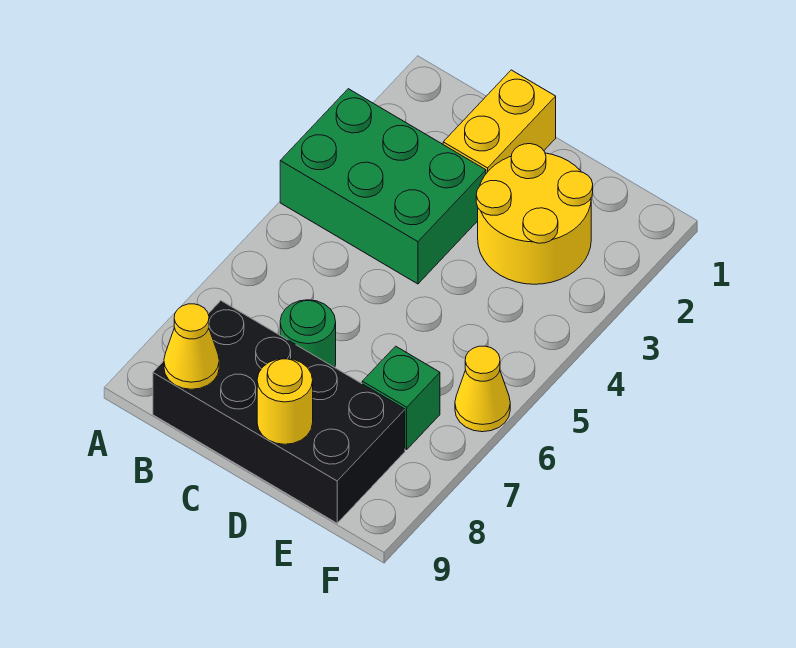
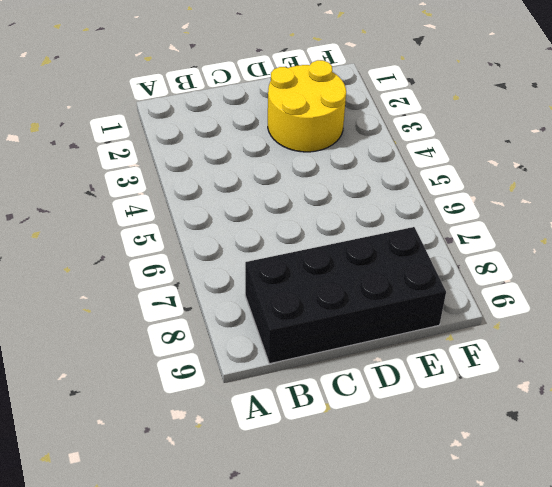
none -> green 2x3 brick [280,89,486,284]
none -> yellow 1x2 brick [443,70,556,173]

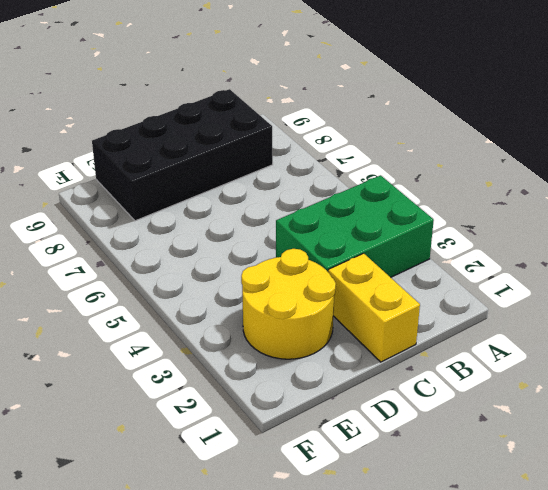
none -> green 1x1 round brick [280,300,336,368]
none -> green 1x1 brick [362,346,440,449]

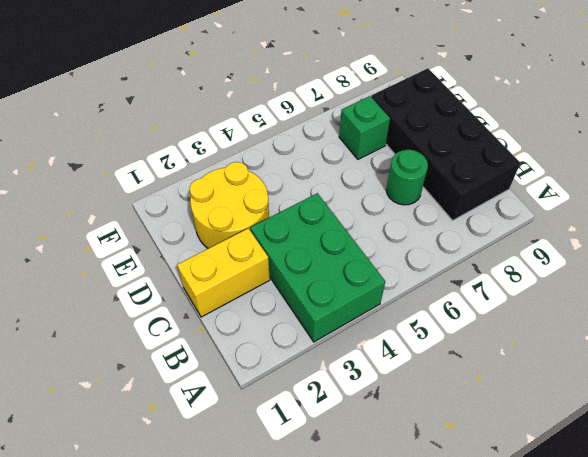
none -> yellow 1x1 cone [455,346,510,432]
none -> yellow 1x1 cone [164,304,219,389]

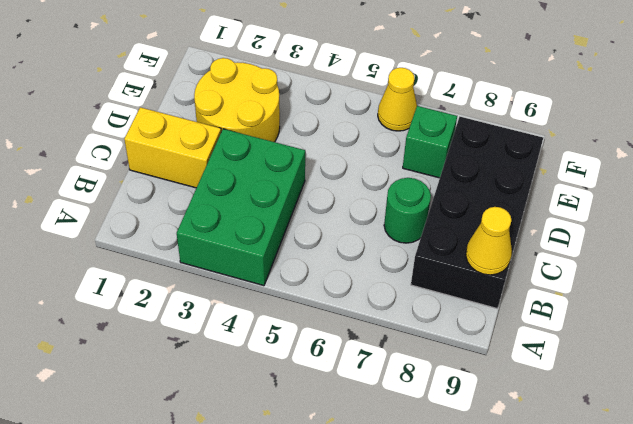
none -> yellow 1x1 round brick [257,358,313,444]

